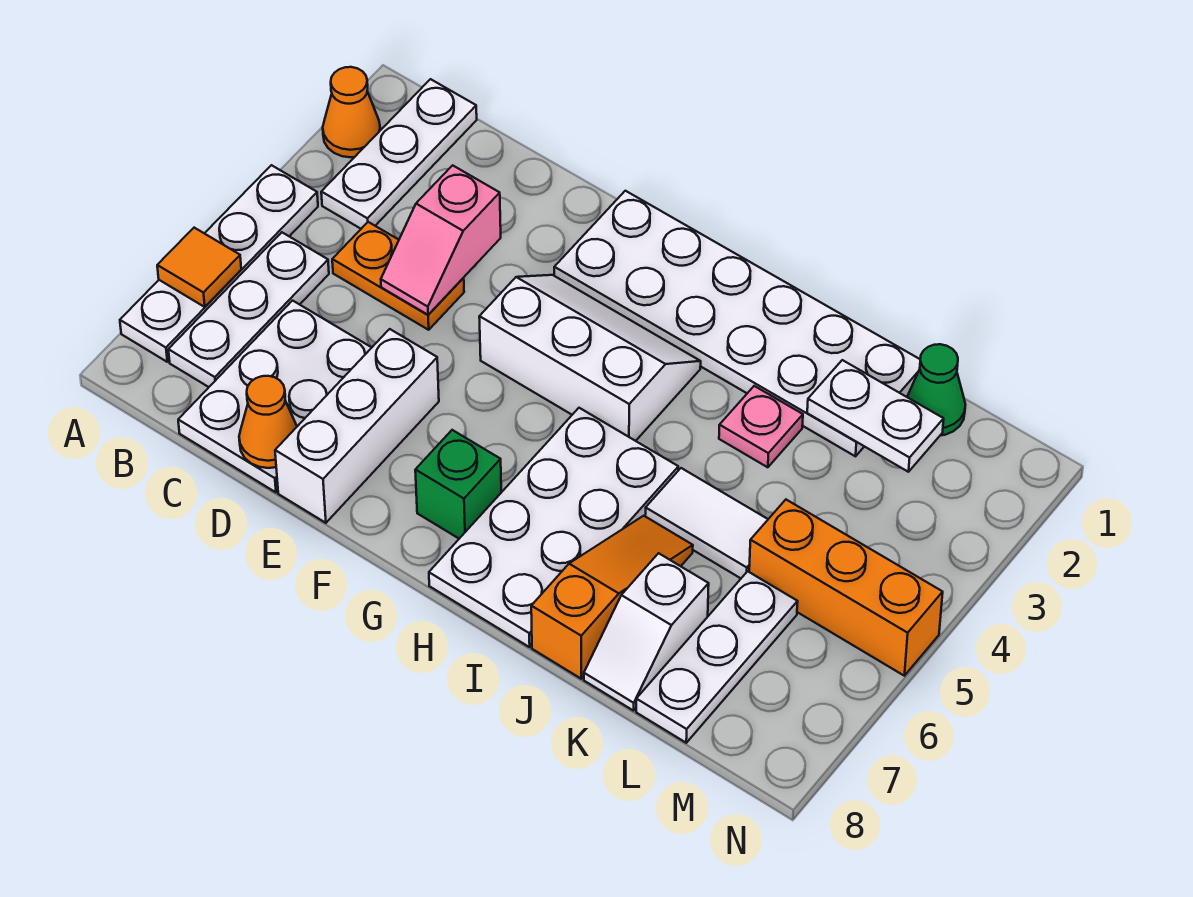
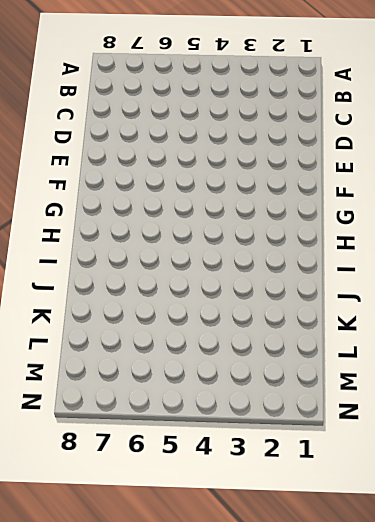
none -> orange 1x1 cone [323,67,380,157]
none -> white 1x4 plate [120,165,318,362]
none -> white 1x3 plate [321,79,477,229]

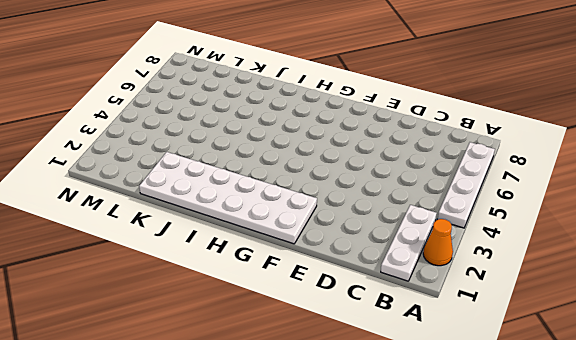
none -> white 1x3 plate [168,232,329,387]
none -> orange 1x2 plate [332,222,464,330]
none -> white 2x3 plate [178,301,372,492]

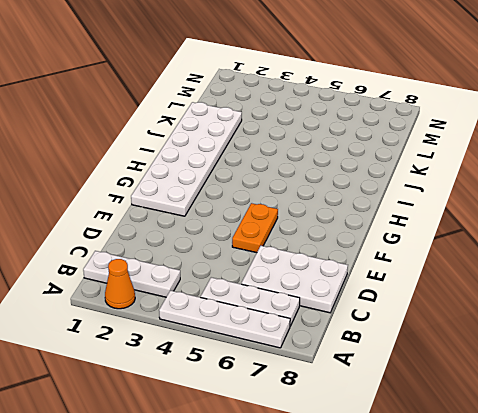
orange 1x2 plate [232,203,278,253] -> orange 1x2 plate moved to [332,222,464,330]
none -> white 1x3 brick [275,329,439,523]
none -> white 2x3 slope [479,275,701,441]
none -> green 1x1 brick [415,430,501,539]

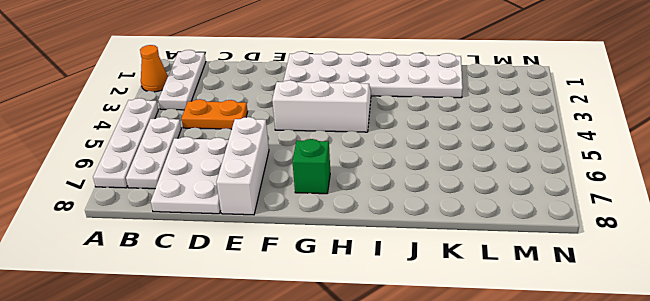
none -> white 2x4 plate [429,408,678,647]
none -> pink 1x1 plate [719,386,803,467]
none -> white 1x2 tile [645,468,768,578]

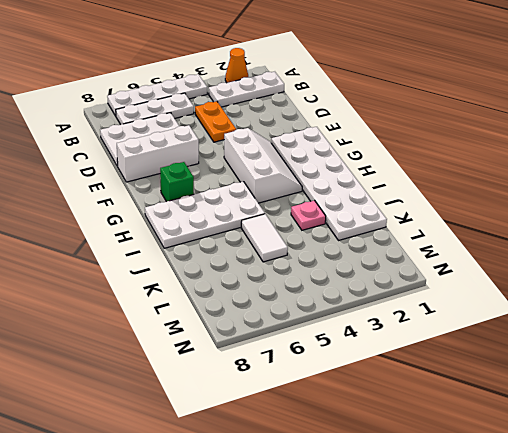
none -> orange 1x3 slope [531,516,693,679]
none -> white 1x2 slope [584,553,709,711]
none -> green 1x1 cone [907,344,965,435]

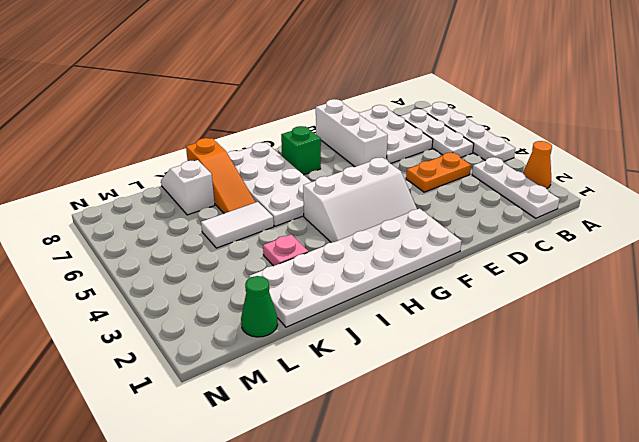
none -> orange 1x3 brick [749,500,943,676]
none -> white 1x3 plate [636,571,798,743]
none -> orange 1x1 tile [157,228,241,307]

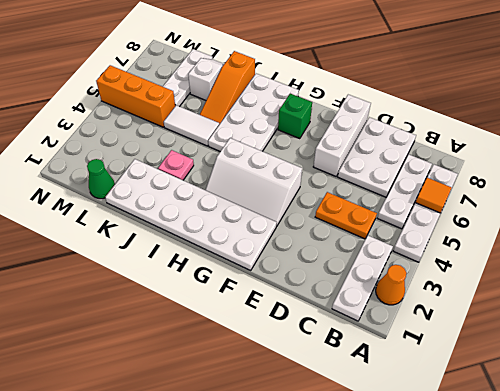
none -> pink 1x2 slope [381,165,501,315]
none -> orange 1x1 cone [239,376,297,468]
none -> white 1x2 plate [807,360,944,472]

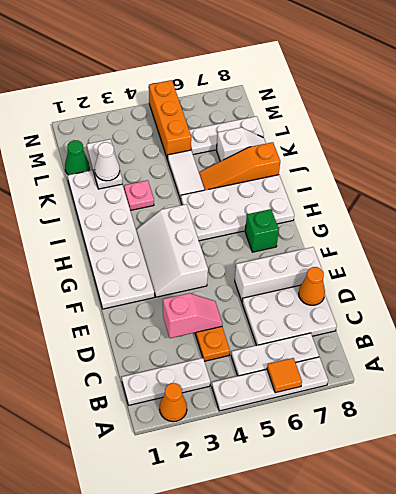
white 1x1 cone [95,142,120,181] -> none

